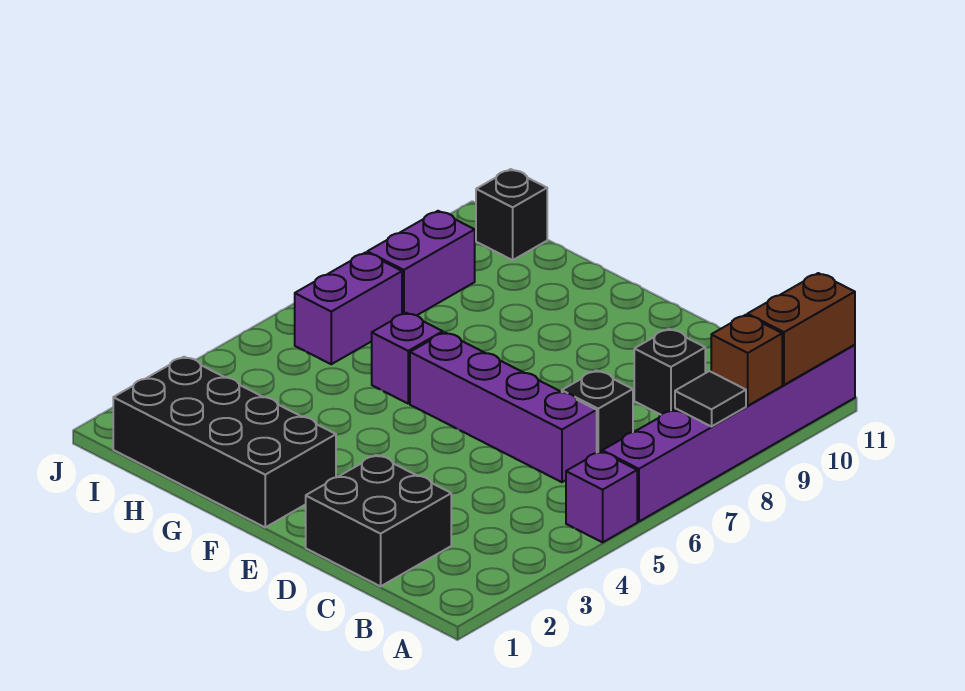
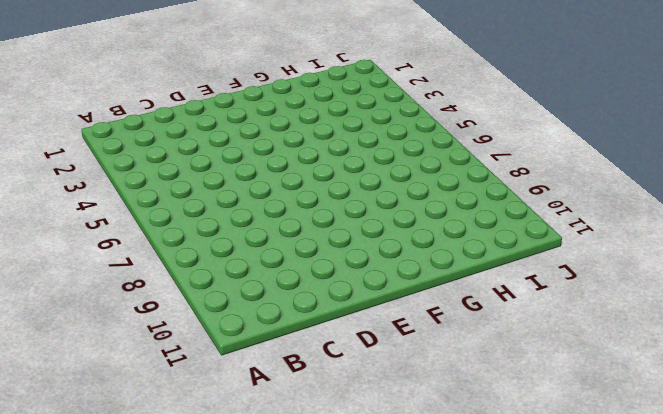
none -> purple 1x1 brick [566,451,637,542]
none -> purple 1x6 brick [602,345,855,522]
none -> black 2x2 brick [306,455,451,586]

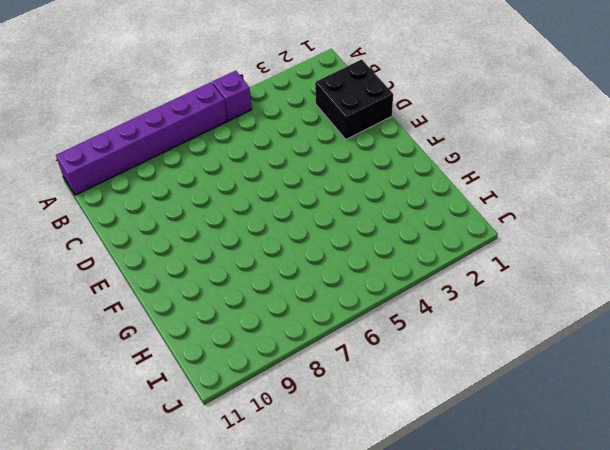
none -> purple 1x4 brick [410,332,597,482]
none -> black 1x1 brick [562,370,633,453]
none -> black 1x1 brick [634,329,705,415]

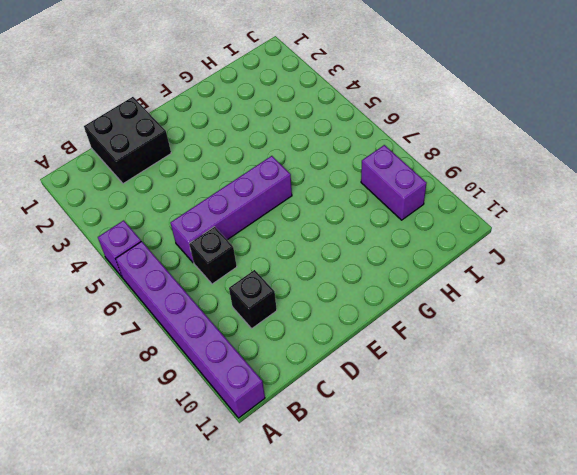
none -> black 2x4 brick [113,357,336,527]
none -> purple 1x1 brick [372,313,443,403]
none -> purple 1x2 brick [295,253,402,364]

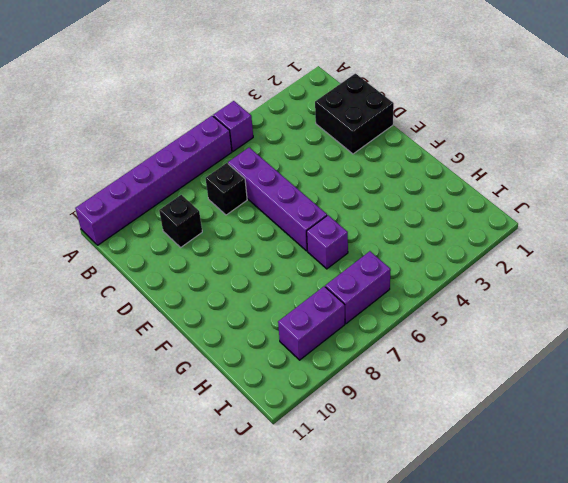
none -> black 2x4 brick [113,357,336,527]
none -> black 1x1 brick [476,169,547,260]
none -> black 1x1 tile [675,371,746,427]

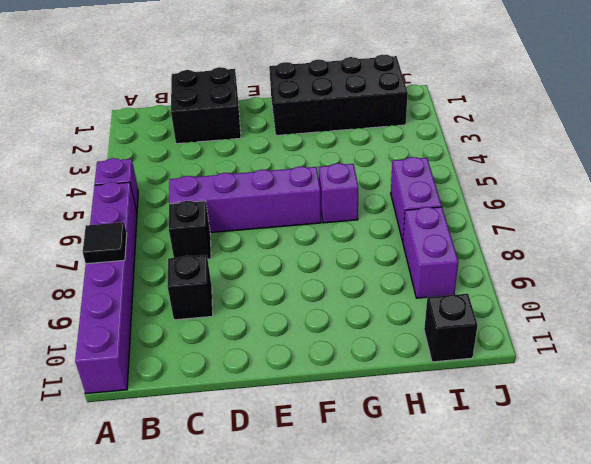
none -> brown 1x1 brick [711,315,782,406]
none -> brown 1x2 brick [747,273,855,385]

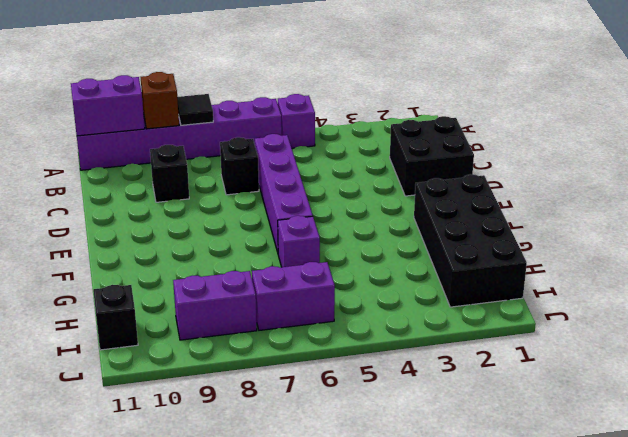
purple 1x2 brick [71,75,145,136] -> brown 1x2 brick [747,273,855,385]

